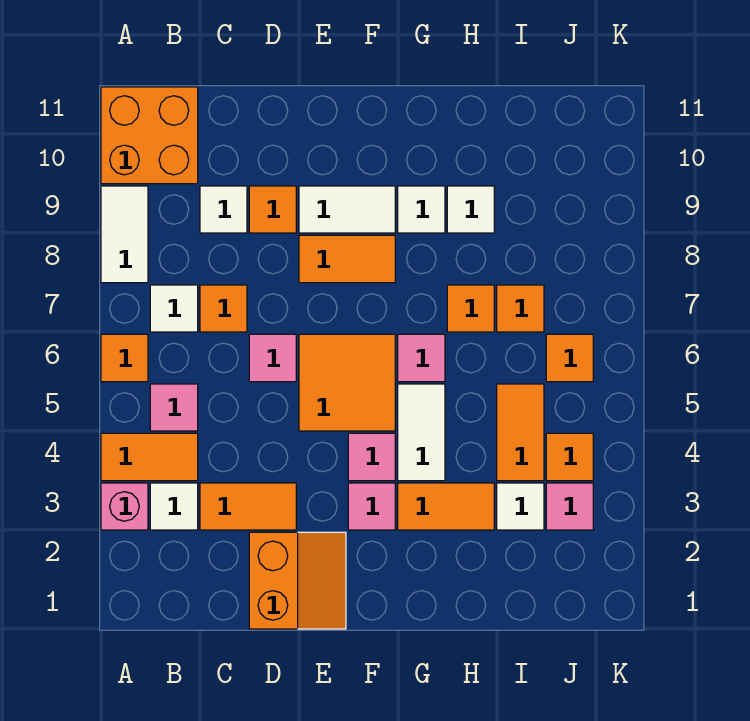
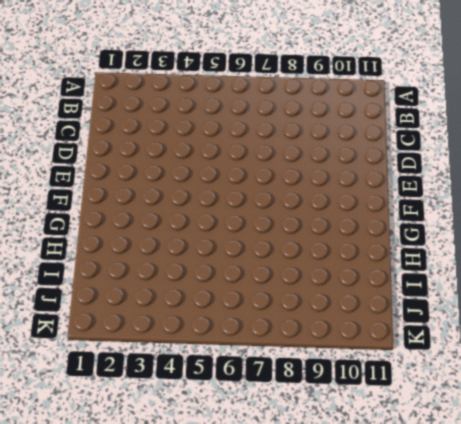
none -> pink 1x1 brick [101,483,148,530]
none -> orange 1x2 tile [101,433,198,481]
none -> orange 1x1 tile [101,334,148,382]
none -> white 1x2 tile [101,186,148,283]

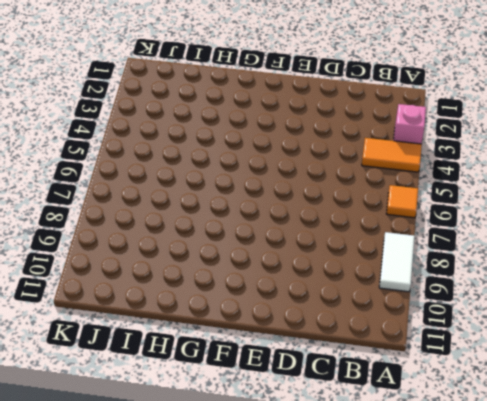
none -> orange 2x2 brick [101,87,198,184]
none -> white 1x1 tile [150,483,198,530]
none -> pink 1x1 tile [150,384,198,431]
none -> white 1x1 tile [150,285,198,332]

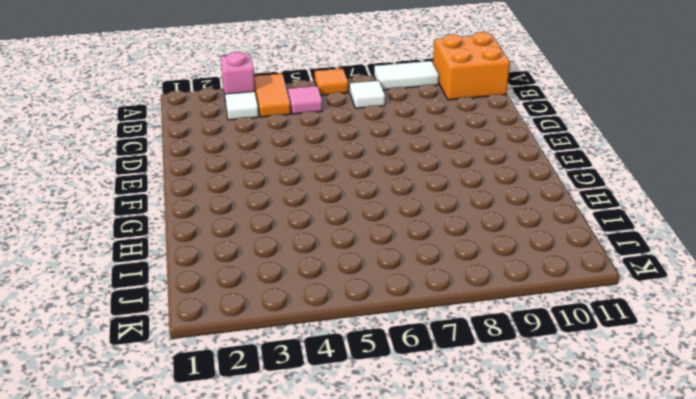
none -> orange 1x2 tile [200,483,296,530]
none -> orange 1x1 tile [200,285,247,332]
none -> white 1x1 tile [200,186,247,233]
none -> orange 2x2 slope [249,532,346,629]

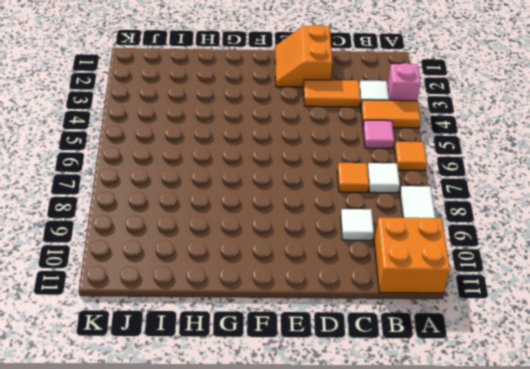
none -> pink 1x1 tile [249,334,296,382]
none -> orange 1x1 tile [249,186,296,233]
none -> orange 2x2 tile [299,334,395,431]
none -> orange 1x2 tile [299,235,395,283]

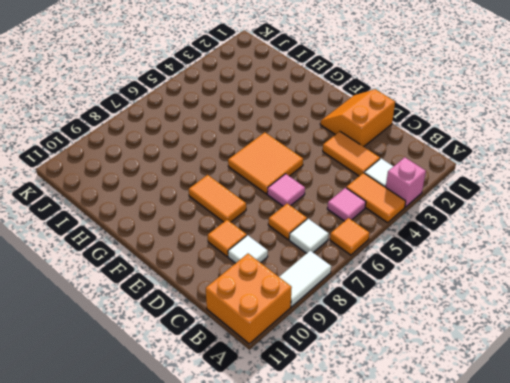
none -> white 1x2 tile [299,186,395,233]
none -> pink 1x1 tile [348,483,395,530]
none -> pink 1x1 tile [348,433,395,481]
none -> orange 1x2 tile [398,483,494,530]

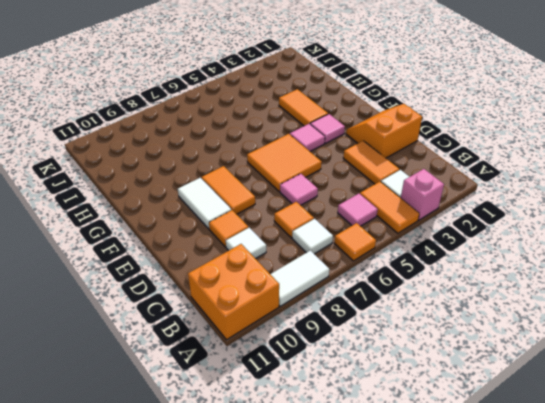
none -> white 1x2 tile [398,384,445,481]
none -> pink 1x1 tile [398,334,445,382]
none -> white 1x1 tile [398,186,445,233]
none -> orange 1x1 tile [447,285,494,332]

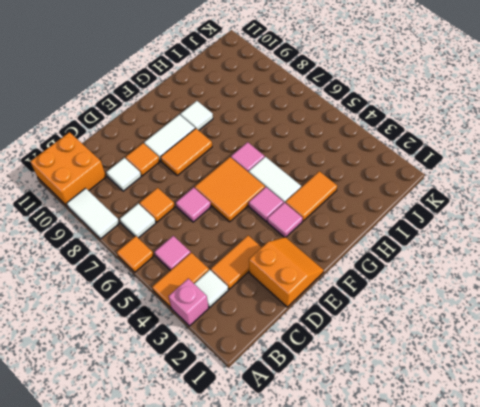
none -> orange 1x1 tile [447,285,494,332]
none -> white 1x1 tile [447,186,494,233]
none -> white 1x1 tile [497,483,544,530]
none -> orange 1x2 tile [497,384,544,481]

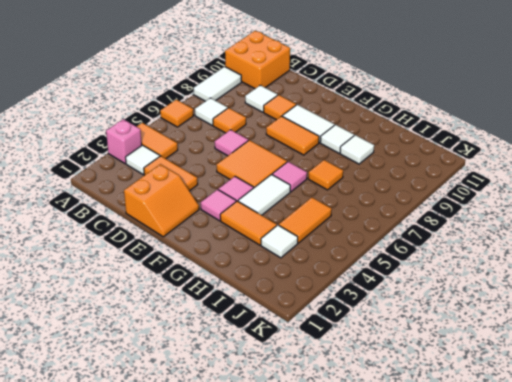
none -> pink 1x1 tile [150,384,198,431]
none -> orange 1x1 tile [497,285,544,332]
none -> pink 1x1 tile [546,483,593,530]
none -> orange 1x1 tile [546,433,593,481]

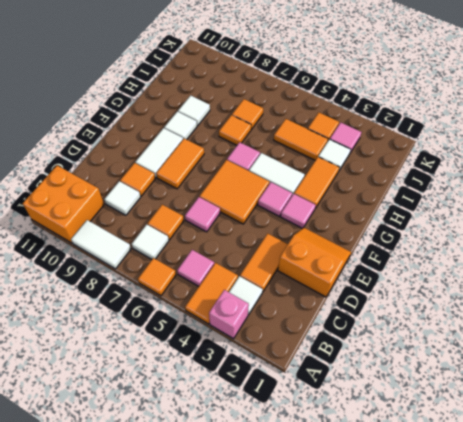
none -> orange 1x1 tile [546,334,593,382]

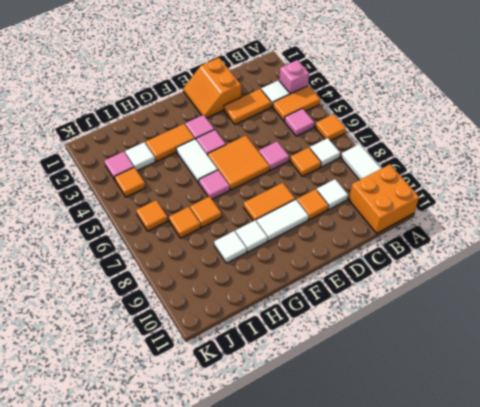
none -> orange 1x2 tile [497,384,544,481]

